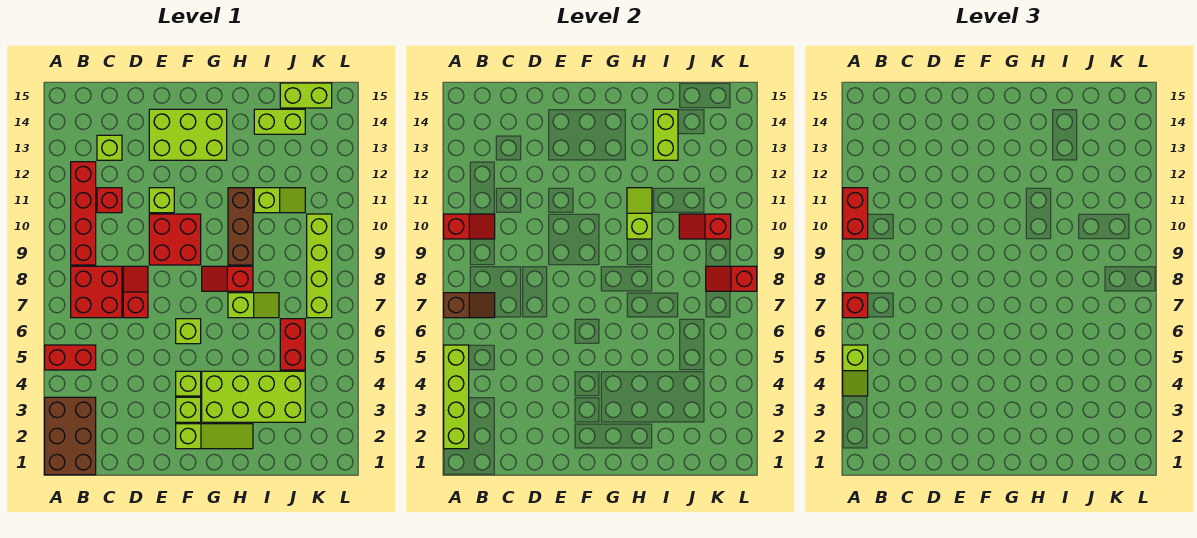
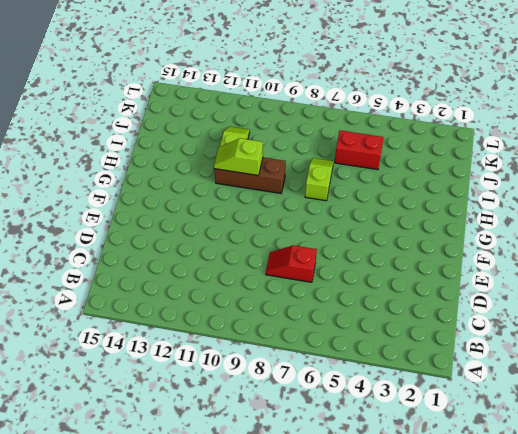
none -> brown 2x3 brick [45,397,96,475]
none -> red 1x2 brick [45,345,96,370]
none -> red 2x2 brick [71,266,122,318]
none -> red 1x4 brick [71,162,96,265]

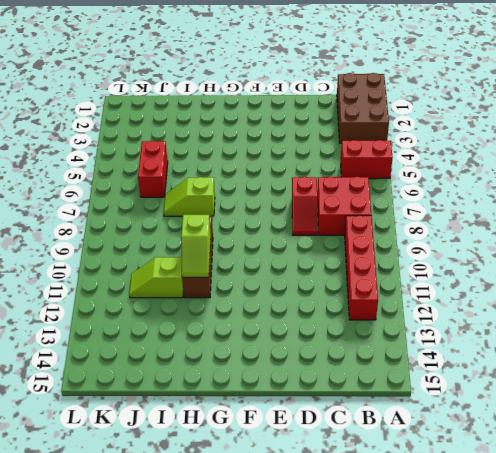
none -> red 1x1 brick [97,188,122,213]
none -> lime 1x1 brick [97,135,122,160]
none -> red 2x2 brick [149,214,201,265]
none -> lime 1x1 brick [149,188,174,213]

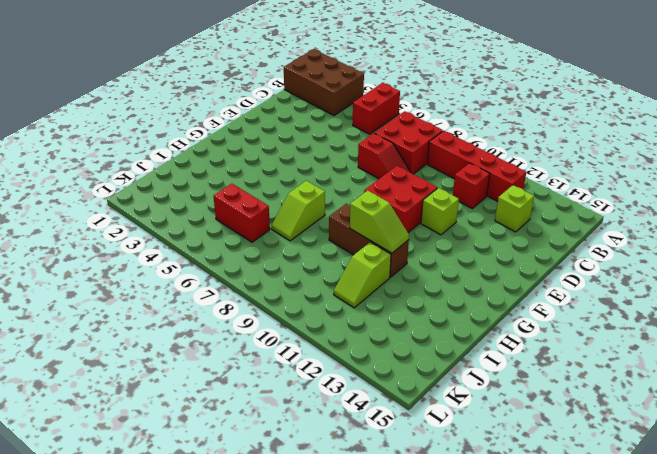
none -> lime 2x3 brick [149,109,227,160]
none -> lime 1x3 slope [176,424,253,449]
none -> lime 1x1 brick [176,397,201,422]
none -> lime 1x1 brick [176,371,201,396]

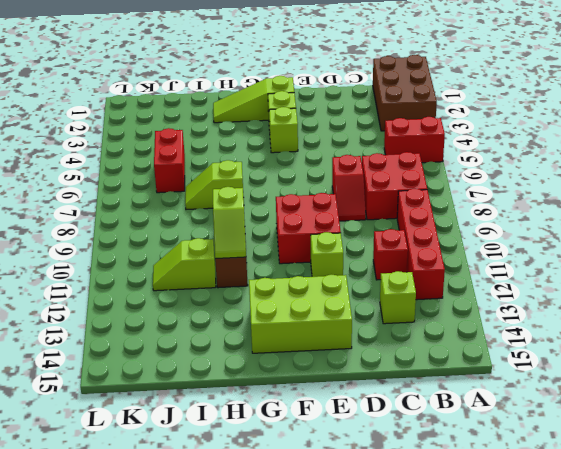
none -> lime 1x1 brick [176,319,201,344]
none -> lime 2x4 brick [202,371,305,422]
none -> red 1x2 slope [202,266,253,291]
none -> lime 1x2 brick [254,109,305,134]

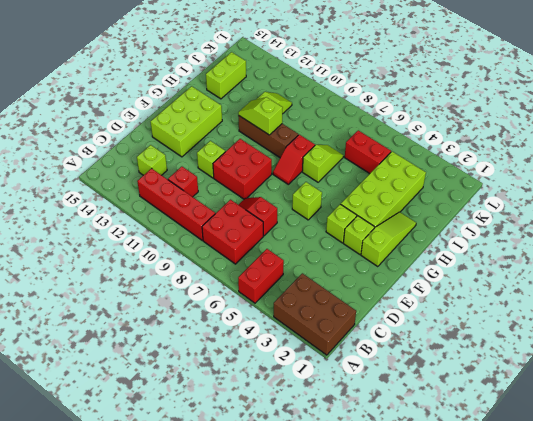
none -> lime 1x2 brick [280,83,332,108]
none -> lime 1x4 brick [307,214,332,318]
none -> lime 1x4 brick [444,345,469,449]
none -> brown 1x2 slope [444,293,495,318]

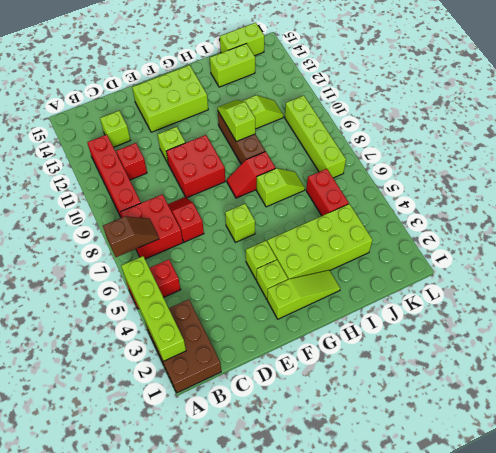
none -> red 1x2 slope [444,214,495,239]
none -> lime 1x2 brick [653,109,678,160]
none -> red 1x2 slope [679,214,731,239]
none -> red 1x2 slope [706,266,757,291]

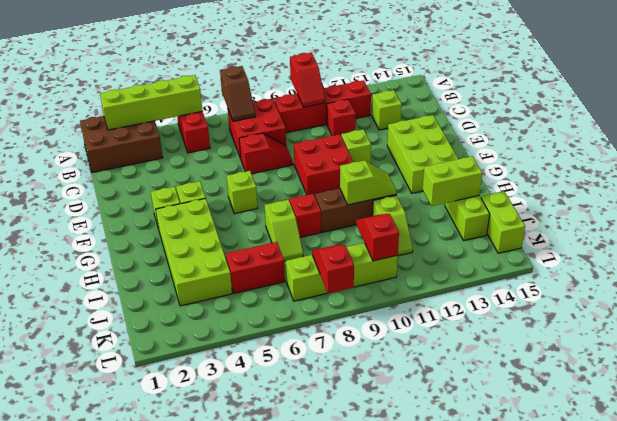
none -> lime 1x3 slope [176,424,253,449]
none -> lime 1x2 slope [843,345,868,396]
none -> red 1x1 brick [843,293,868,318]
none -> red 1x2 brick [843,188,868,239]

